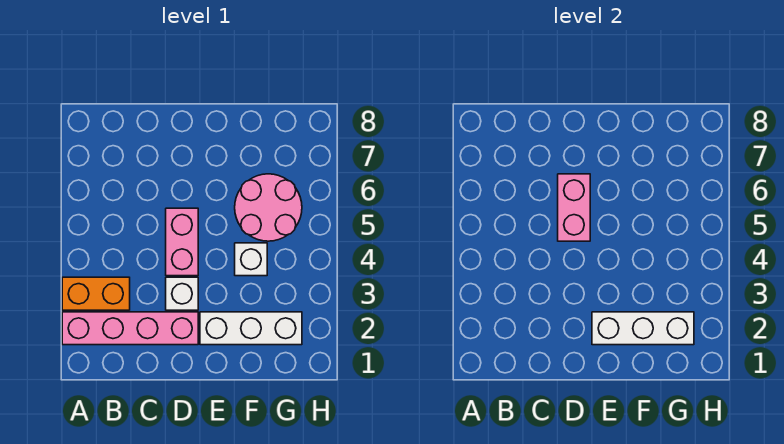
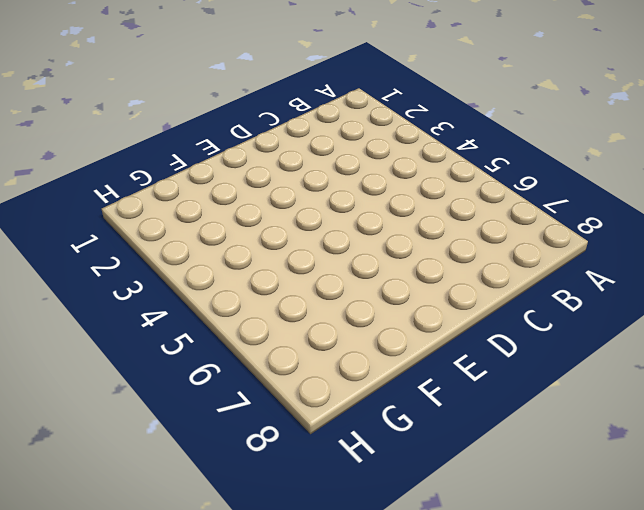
none -> pink 1x4 brick [62,312,198,345]
none -> orange 1x2 brick [62,277,130,310]

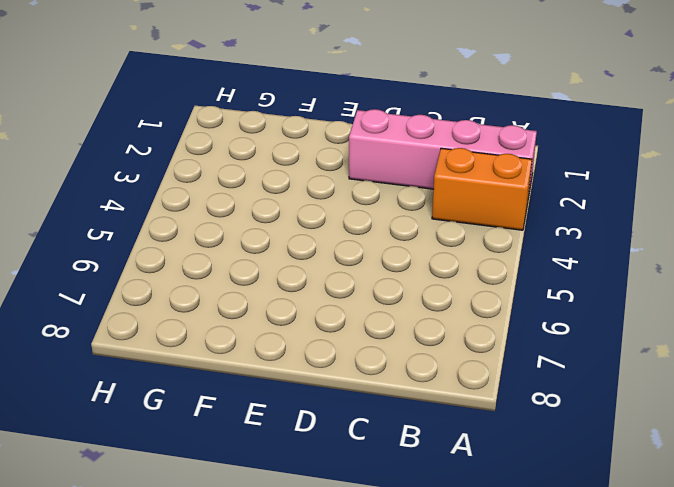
none -> white 1x1 brick [166,277,198,310]
none -> pink 1x2 brick [166,208,198,276]

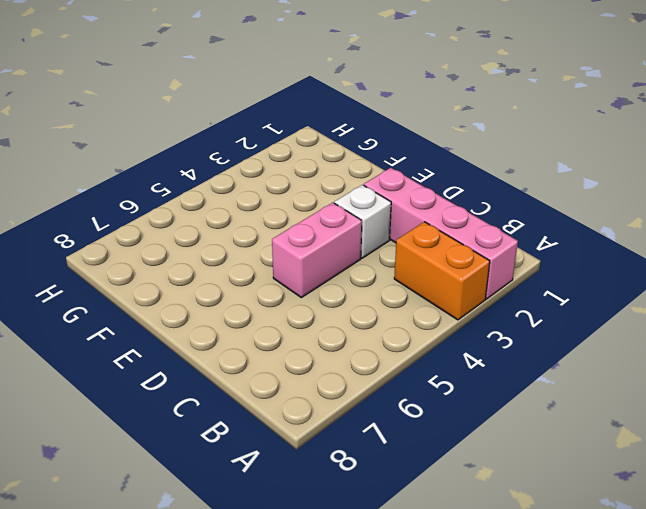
none -> white 1x3 brick [200,312,302,345]
none -> white 1x1 brick [235,243,267,276]

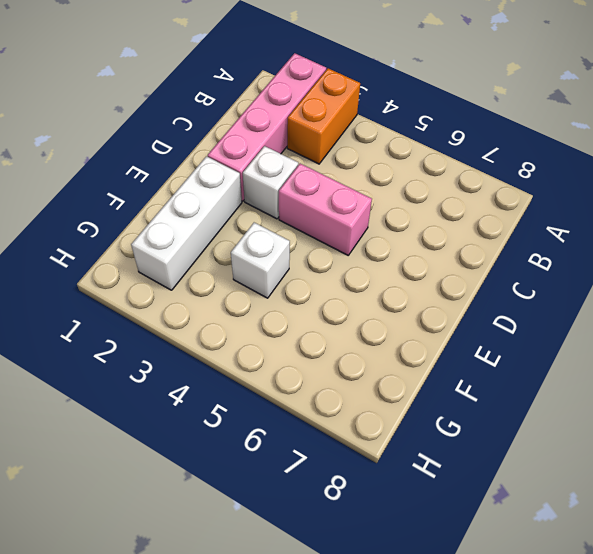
none -> pink 2x2 round brick [235,174,302,241]
none -> pink 1x2 brick [558,174,590,241]

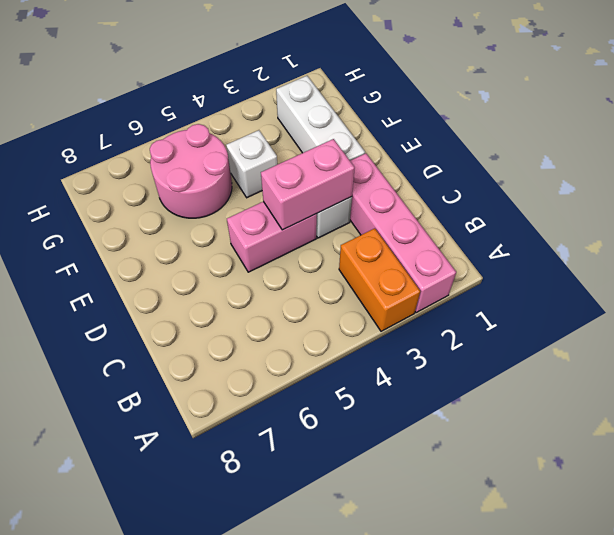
pink 1x2 brick [261,139,355,230] -> pink 1x2 brick moved to [558,174,590,241]
none -> white 1x3 brick [592,312,694,345]

